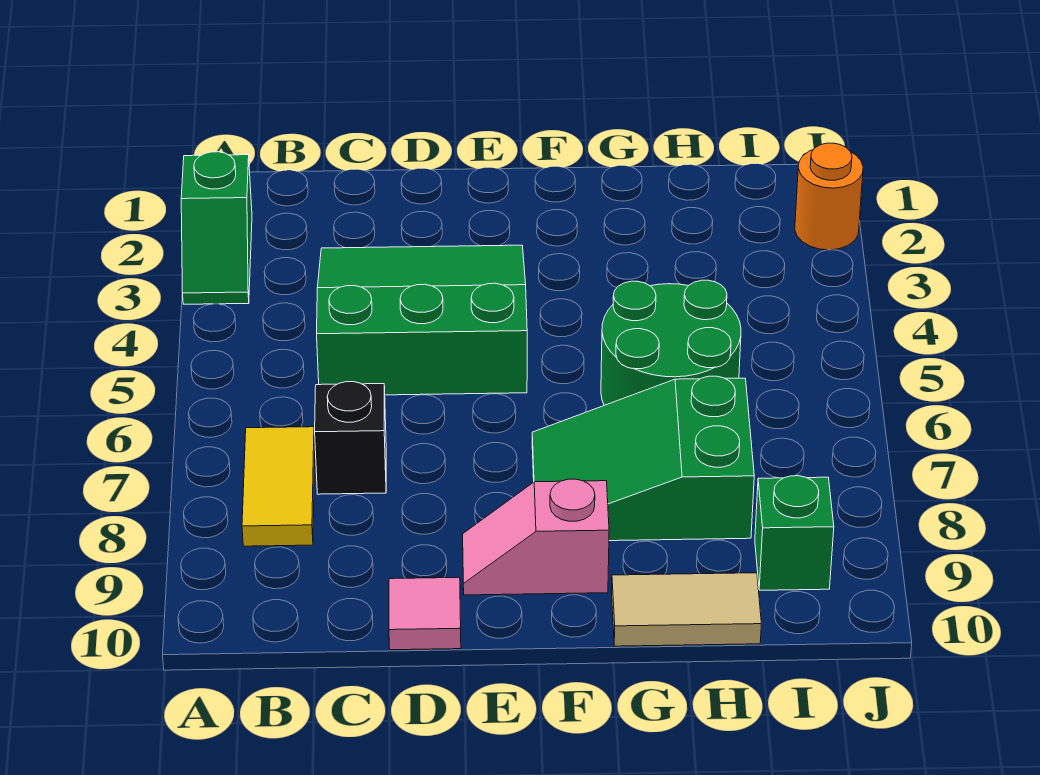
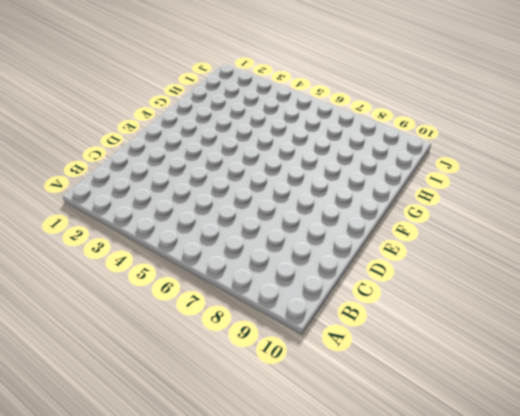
none -> green 1x2 slope [181,152,252,304]
none -> yellow 1x2 tile [242,427,315,546]

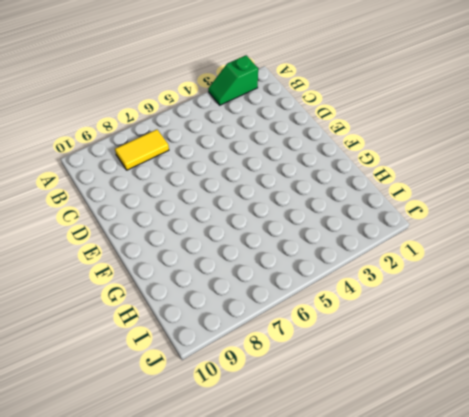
none -> green 3x3 slope [317,245,527,395]
none -> black 1x1 brick [315,382,386,494]

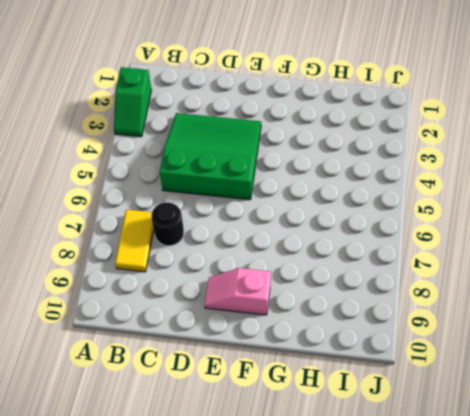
black 1x1 round brick [152,202,184,246] -> black 1x1 brick [315,382,386,494]
none -> pink 1x1 tile [389,577,461,650]
none -> green 2x3 slope [532,376,754,541]

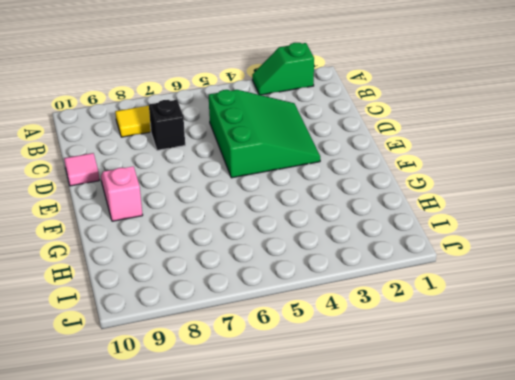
none -> green 2x3 slope [532,376,754,541]
none -> green 2x2 round brick [601,280,741,405]

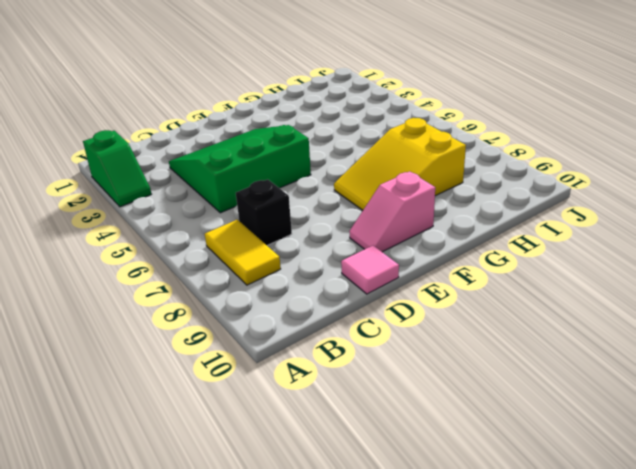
yellow 2x3 slope [334,118,466,210] -> green 2x3 slope [532,376,754,541]
none -> green 2x2 round brick [601,280,741,405]
none -> tan 1x2 tile [612,573,761,646]

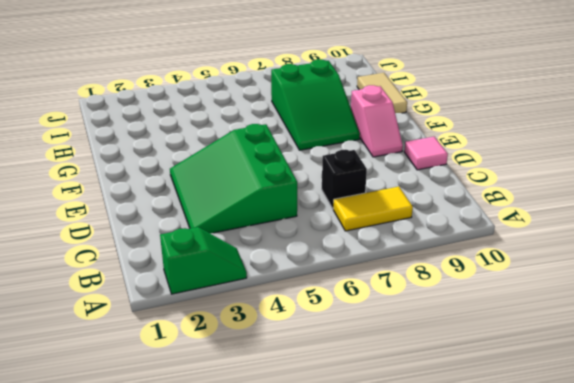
none -> green 2x2 round brick [601,280,741,405]
none -> green 1x1 brick [755,476,834,590]

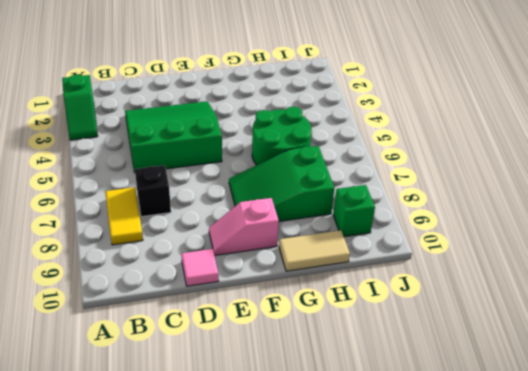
none -> orange 1x1 round brick [795,143,863,250]

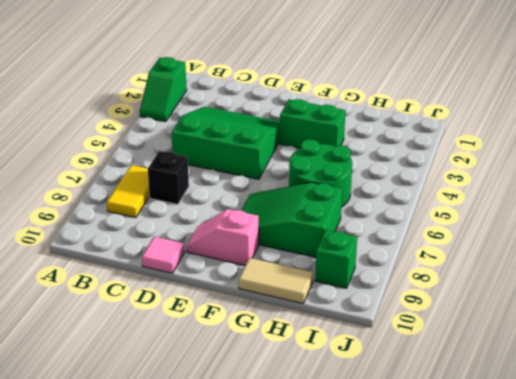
green 1x2 brick [280,99,345,148] -> none
none -> orange 1x1 round brick [795,143,863,250]

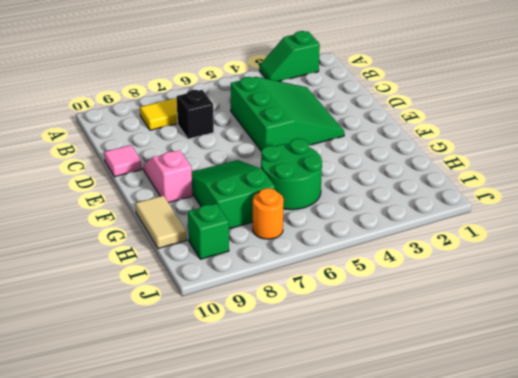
orange 1x1 round brick [253,188,284,239] -> orange 1x1 round brick moved to [795,143,863,250]

